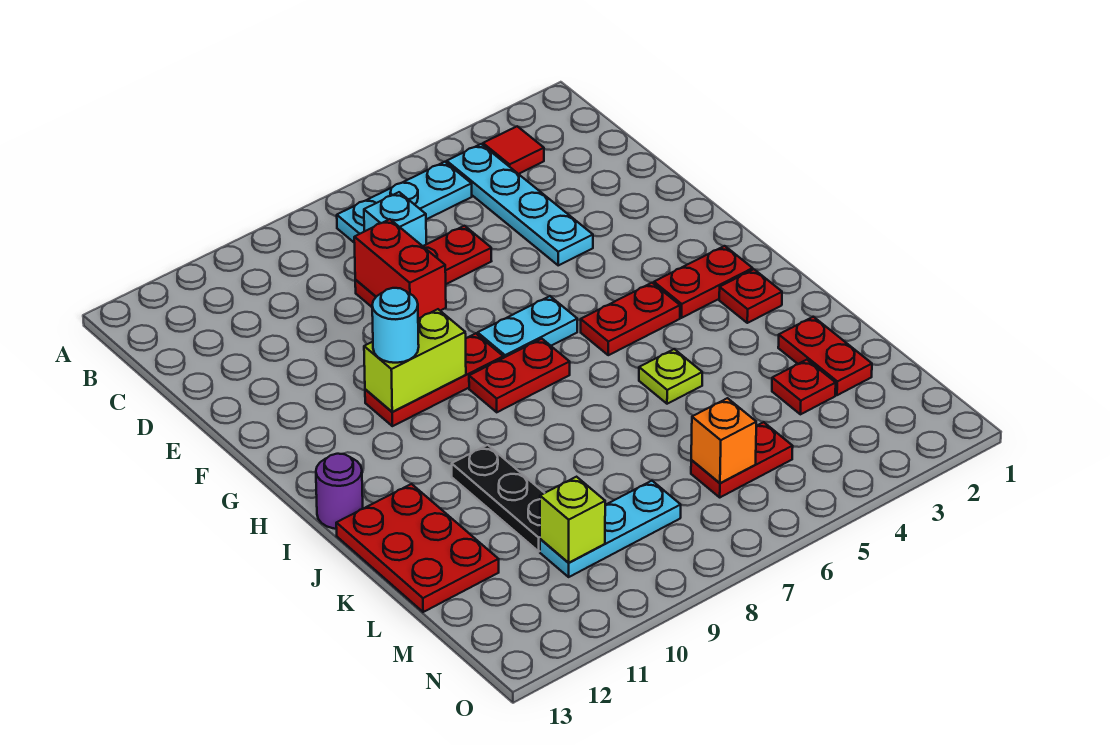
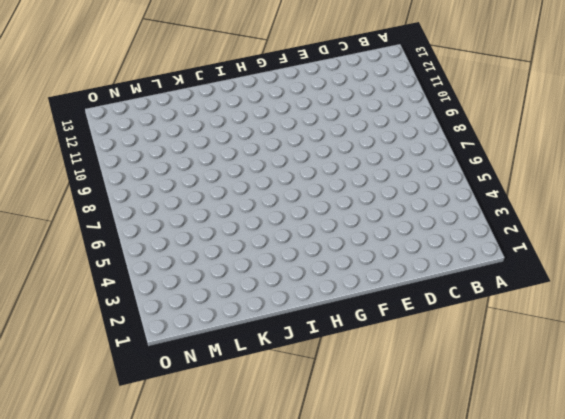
none -> red 1x1 tile [483,126,544,174]
none -> cyan 1x4 plate [447,144,593,265]
none -> cyan 1x3 plate [337,162,472,242]

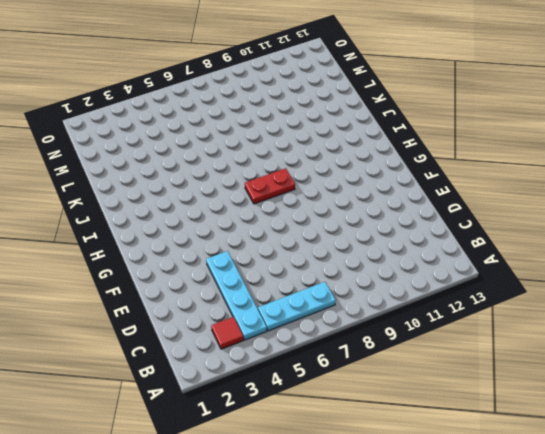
none -> cyan 1x1 brick [364,192,426,246]
none -> red 1x3 plate [355,226,491,307]
none -> cyan 1x2 plate [478,296,577,358]

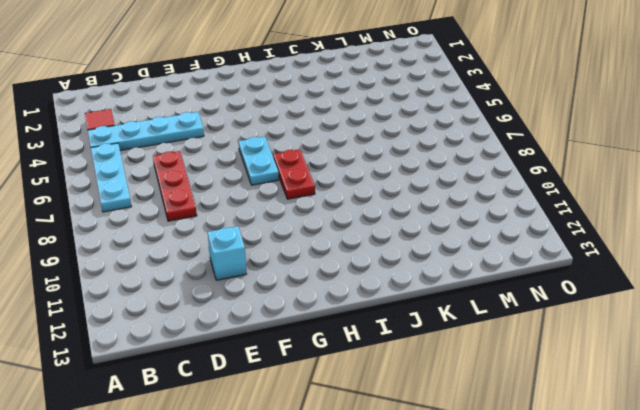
cyan 1x1 brick [208,226,246,280] -> cyan 1x1 brick moved to [364,192,426,246]
none -> red 1x3 plate [365,333,503,426]
none -> red 1x2 plate [654,246,753,318]
none -> red 1x2 plate [581,283,680,355]

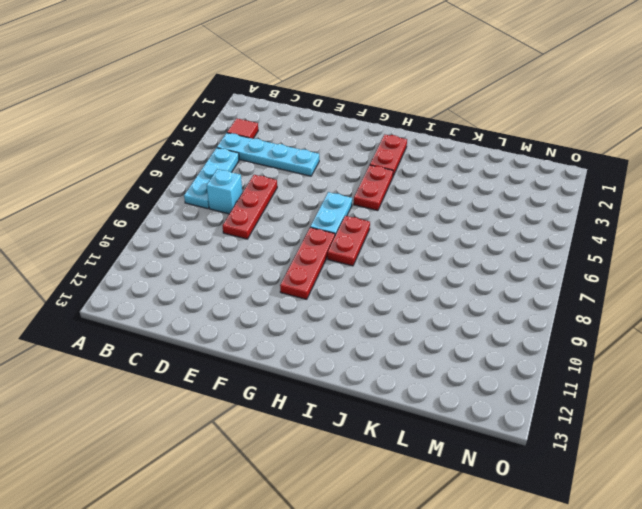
none -> red 1x1 plate [719,269,782,323]
none -> purple 1x1 round brick [316,454,363,529]
none -> lime 1x1 plate [639,349,702,404]

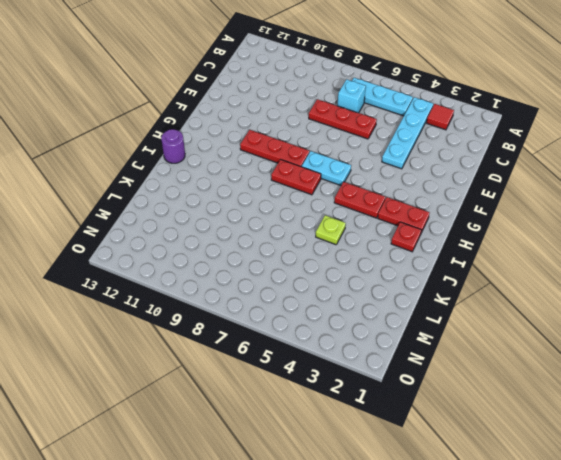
none -> black 1x3 plate [452,445,544,551]
none -> red 2x3 plate [336,484,499,612]
none -> red 1x2 plate [778,317,872,395]

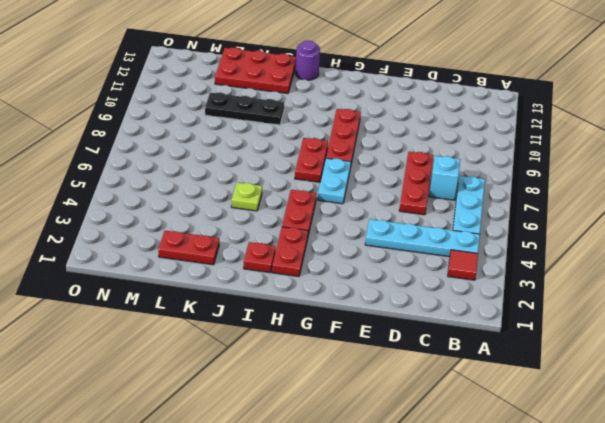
none -> red 1x1 plate [772,360,836,414]
none -> red 1x2 plate [691,422,793,497]
none -> cyan 1x3 plate [540,481,681,577]

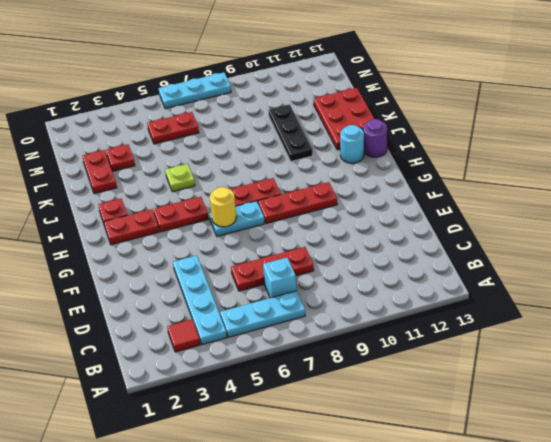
yellow 1x1 round brick [210,187,236,227] -> none
cyan 1x1 round brick [340,125,364,163] -> cyan 1x1 round brick moved to [372,288,419,363]
cyan 1x3 plate [159,72,231,109] -> cyan 1x3 plate moved to [540,481,681,577]
none -> red 1x2 brick [354,219,446,319]
none -> lime 1x2 brick [364,309,466,412]
none -> orange 1x1 brick [691,398,756,483]

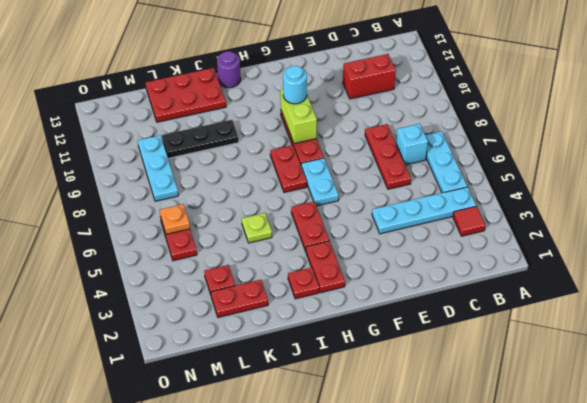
red 1x2 brick [343,54,396,99] -> red 1x2 brick moved to [354,219,446,319]
orange 1x1 plate [160,204,190,234] -> orange 1x1 brick [691,398,756,483]
none -> lime 1x1 brick [540,477,605,563]

